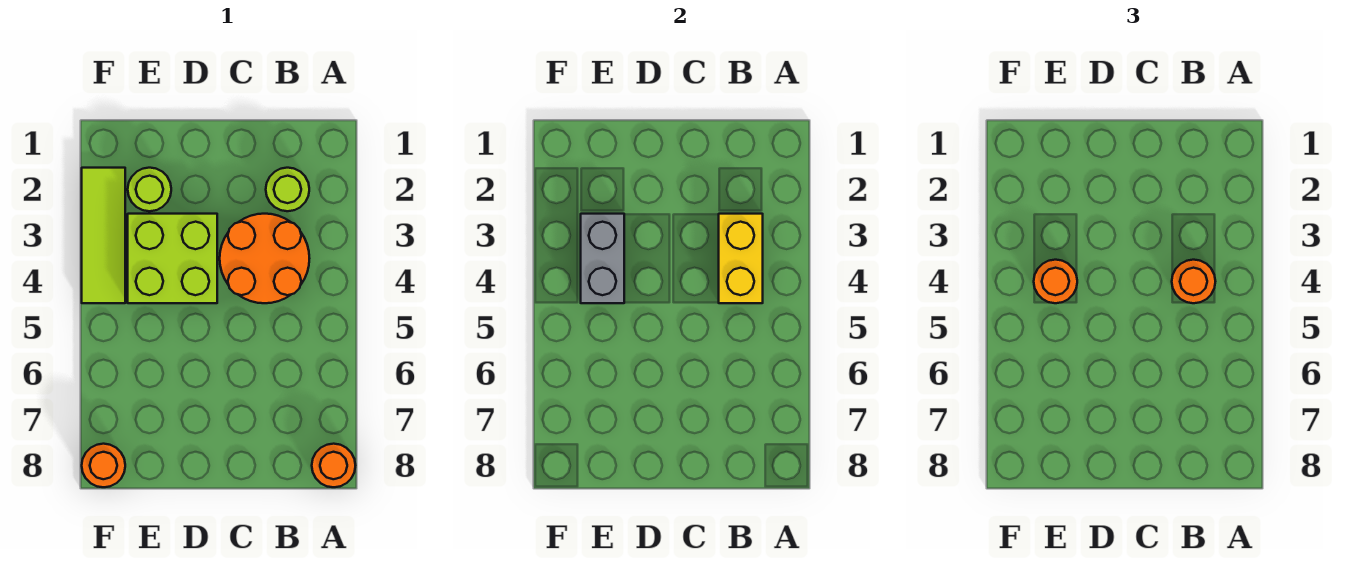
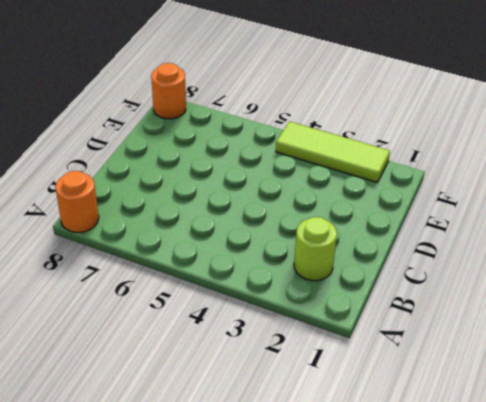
none -> orange 2x2 round brick [220,214,309,303]
none -> lime 2x2 brick [128,214,217,303]

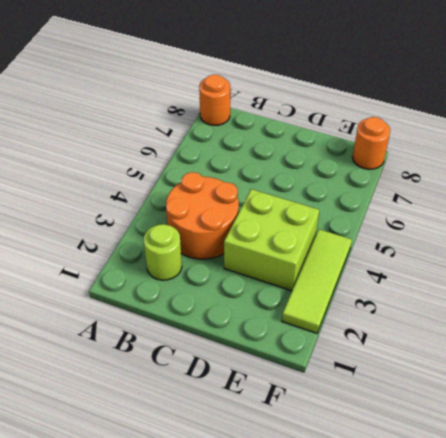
none -> lime 1x1 round brick [128,168,171,211]
none -> yellow 1x2 brick [719,214,763,303]

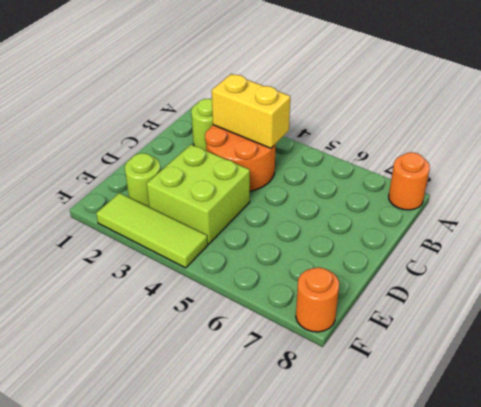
none -> grey 1x2 brick [581,214,624,303]
none -> orange 1x1 round brick [1172,260,1215,303]

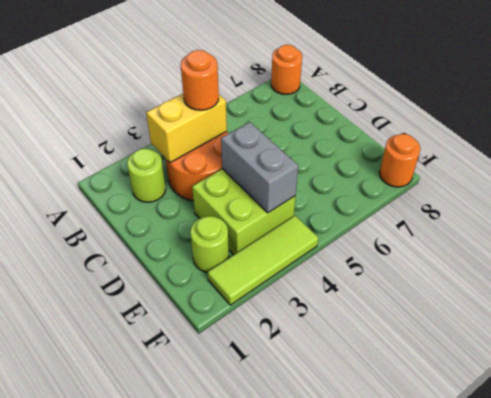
grey 1x2 brick [221,122,298,213] -> grey 1x2 brick turned to [581,214,624,303]
none -> orange 1x1 round brick [1034,260,1077,303]

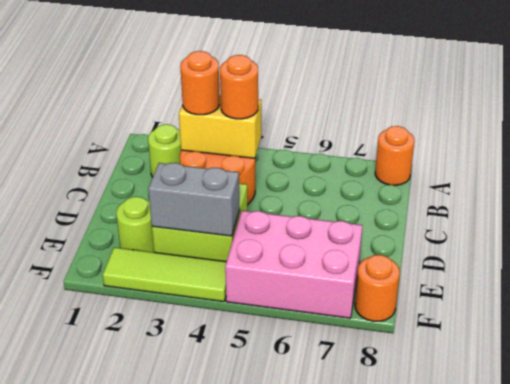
orange 1x1 round brick [180,51,220,115] -> orange 1x1 round brick moved to [1034,260,1077,303]
pink 2x3 brick [225,211,363,318] -> none

